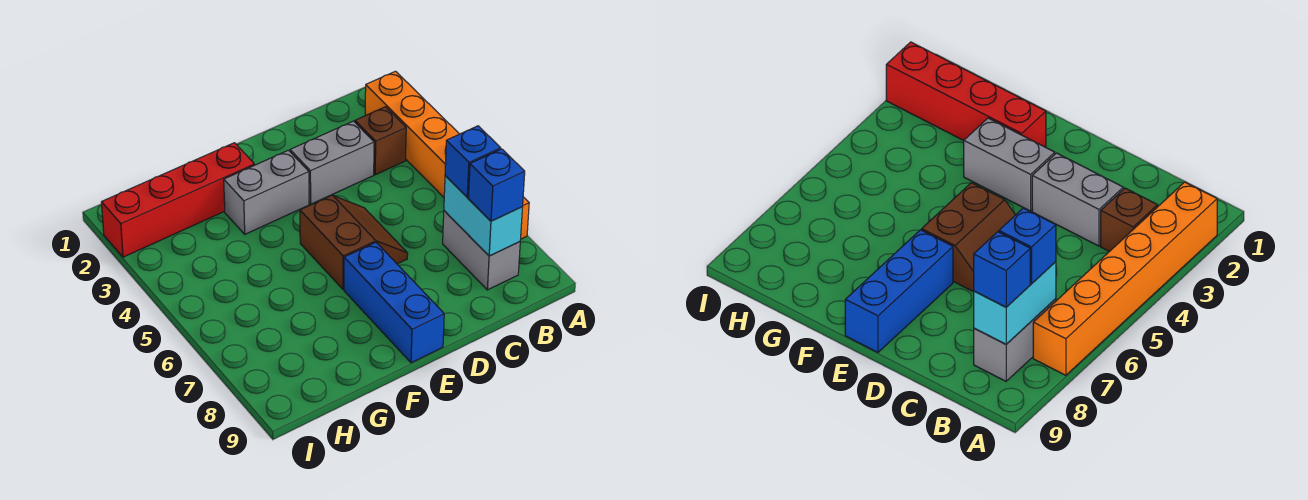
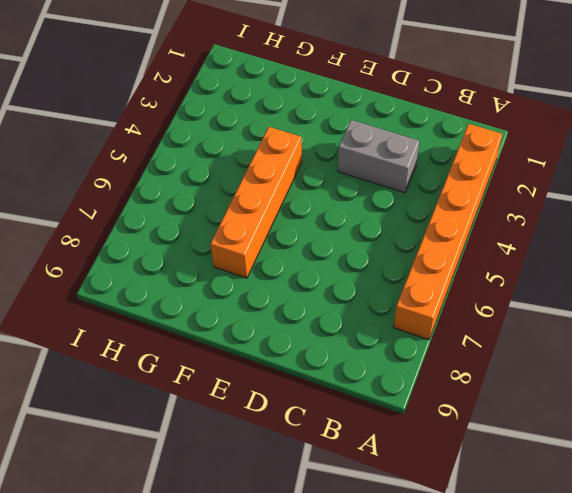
orange 1x4 brick [210,127,302,278] -> none
none -> brown 1x1 brick [355,107,406,175]
none -> grey 1x2 brick [443,211,520,290]

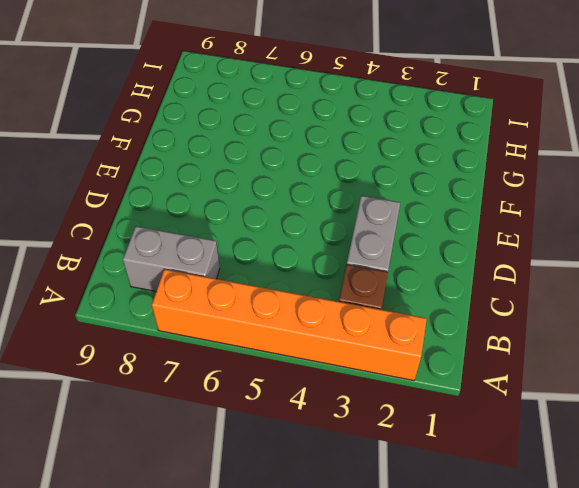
none -> brown 2x2 slope [300,195,408,289]
none -> grey 1x2 brick [224,150,309,234]

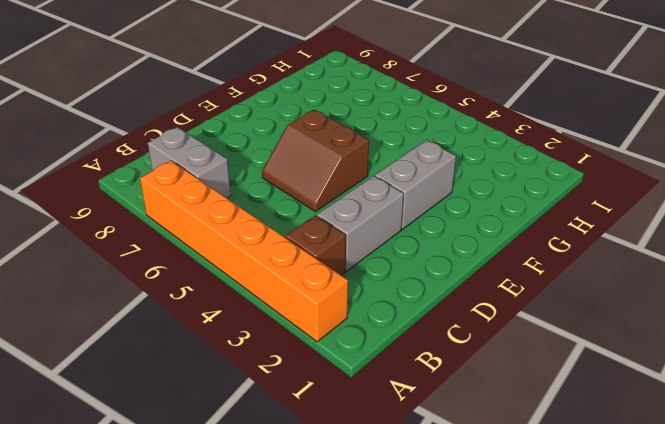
none -> blue 1x3 brick [344,242,444,363]
none -> red 1x4 brick [101,143,254,257]

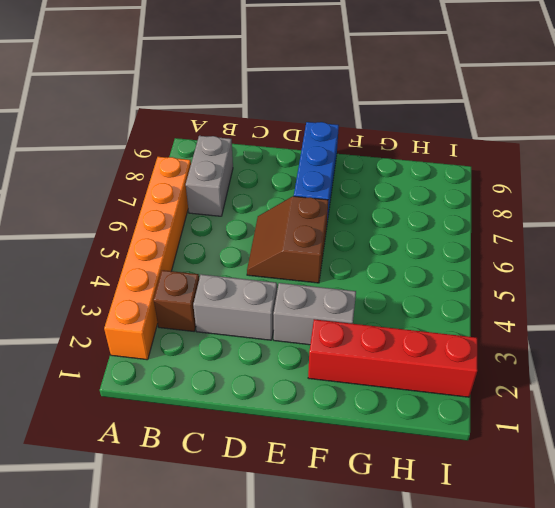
none -> cyan 1x2 brick [444,176,523,256]
none -> blue 1x1 brick [445,126,501,197]

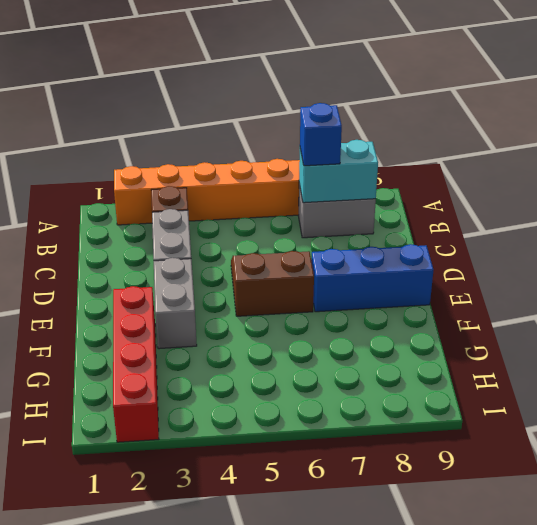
none -> blue 1x1 brick [468,149,525,221]

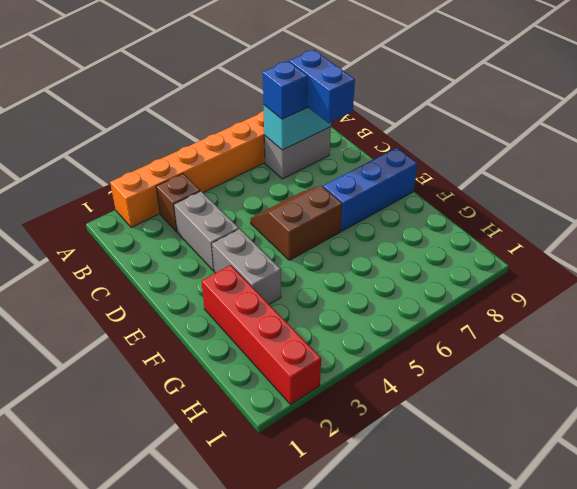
blue 1x2 brick [289,50,355,123] -> blue 1x1 brick [468,149,525,221]

